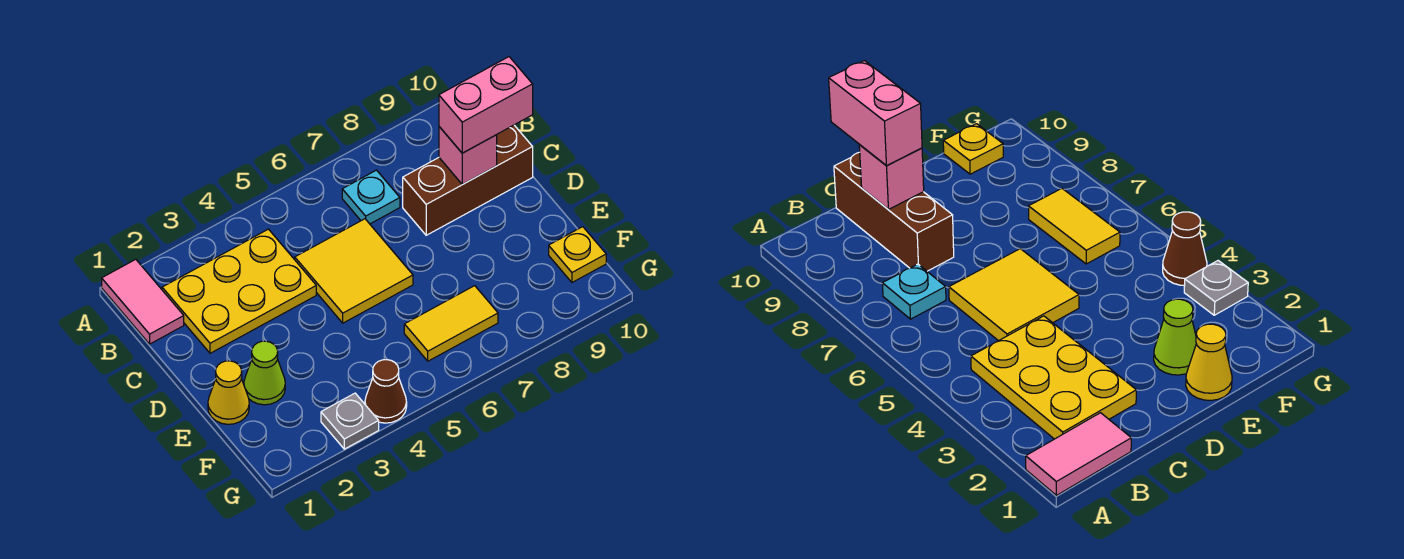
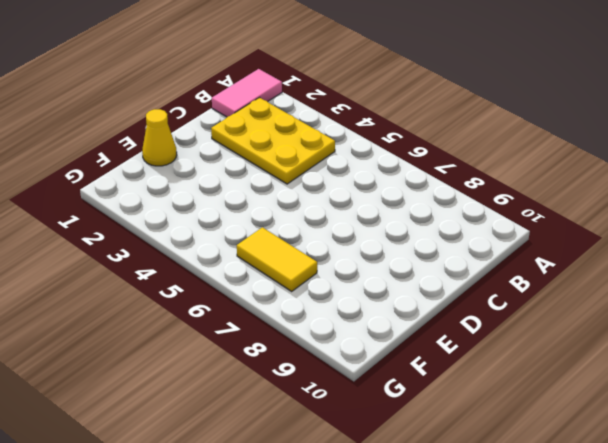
none -> cyan 1x1 plate [342,170,400,224]
none -> yellow 2x2 tile [295,219,413,323]
none -> brown 1x3 brick [403,125,533,235]

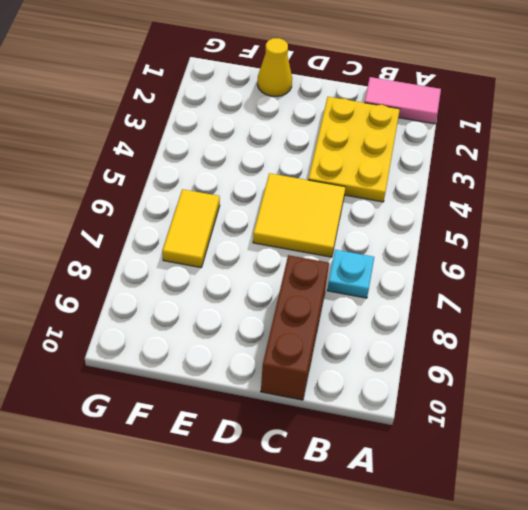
none -> lime 1x1 cone [244,341,285,405]
none -> yellow 1x1 plate [549,227,606,282]
none -> grey 1x1 plate [321,393,379,449]

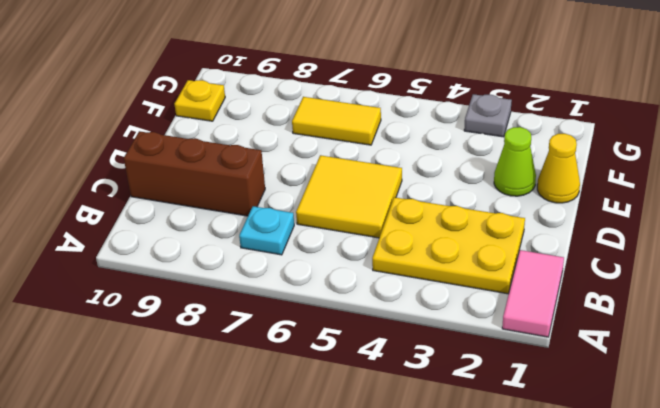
none -> brown 1x1 cone [365,360,407,423]
none -> pink 1x1 brick [439,127,497,184]
none -> pink 1x2 brick [439,57,533,153]

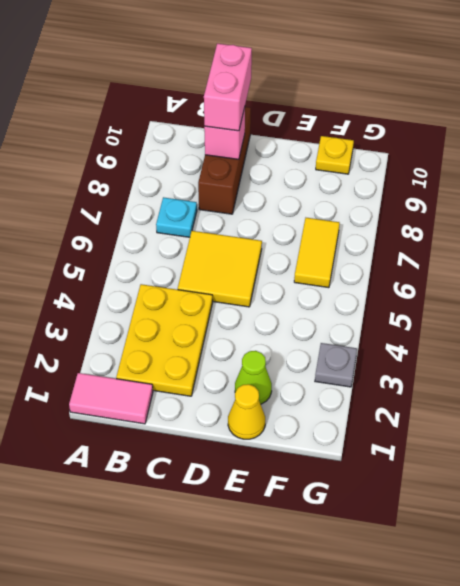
none -> brown 1x1 cone [365,360,407,423]

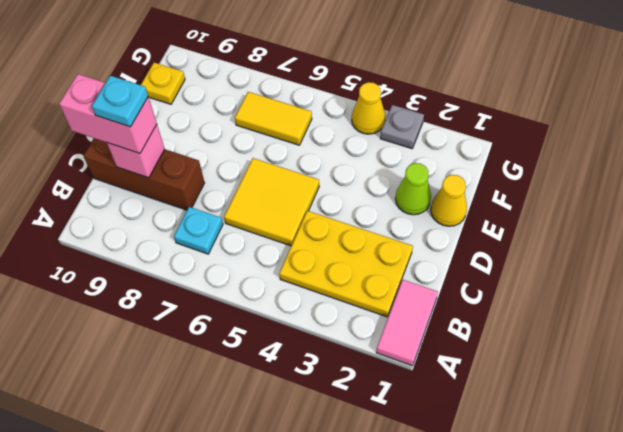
cyan 1x1 plate [92,76,148,127] -> none
yellow 1x1 cone [352,82,385,134] -> brown 1x1 cone [365,360,407,423]

